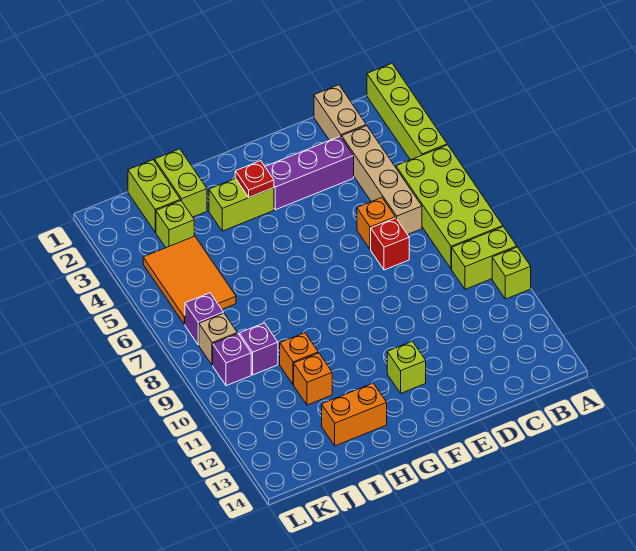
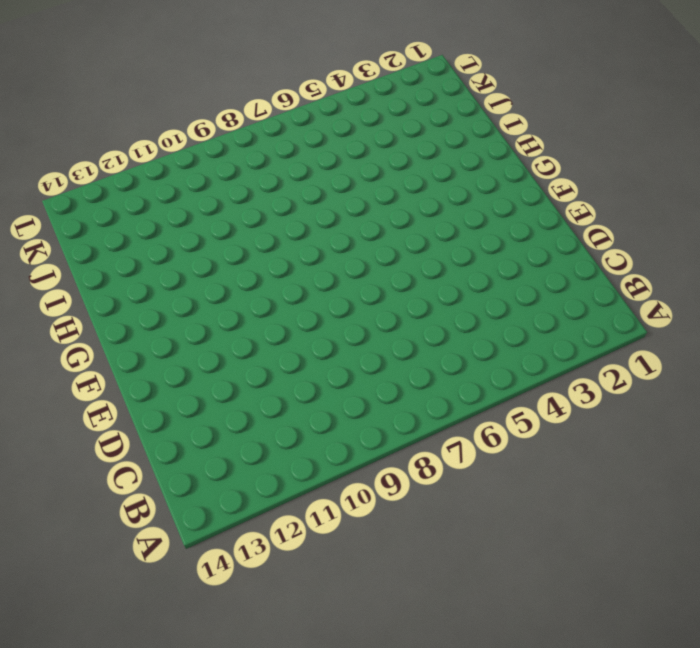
none -> lime 1x4 brick [367,64,447,160]
none -> lime 2x4 brick [396,145,503,269]
none -> lime 1x2 brick [452,227,517,289]

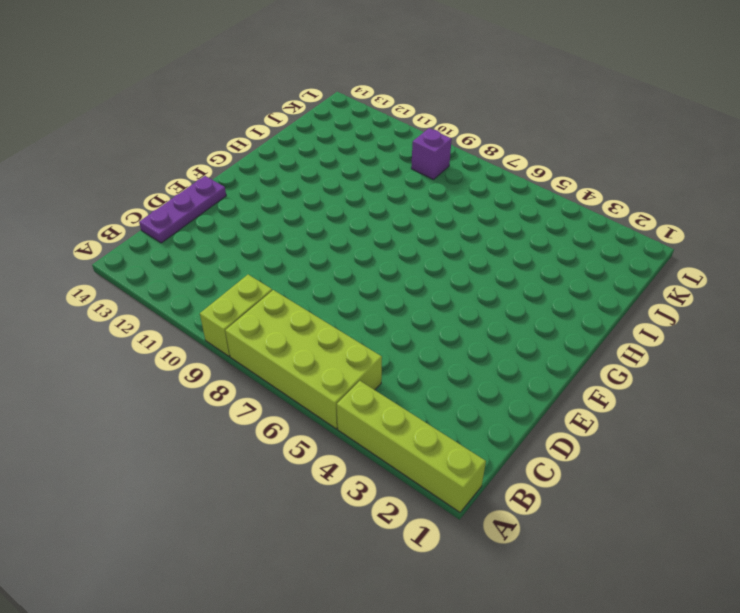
purple 1x3 plate [139,176,226,243] -> none
none -> lime 1x1 brick [492,247,531,299]
none -> tan 1x2 brick [314,85,366,140]
none -> tan 1x4 brick [342,126,422,235]

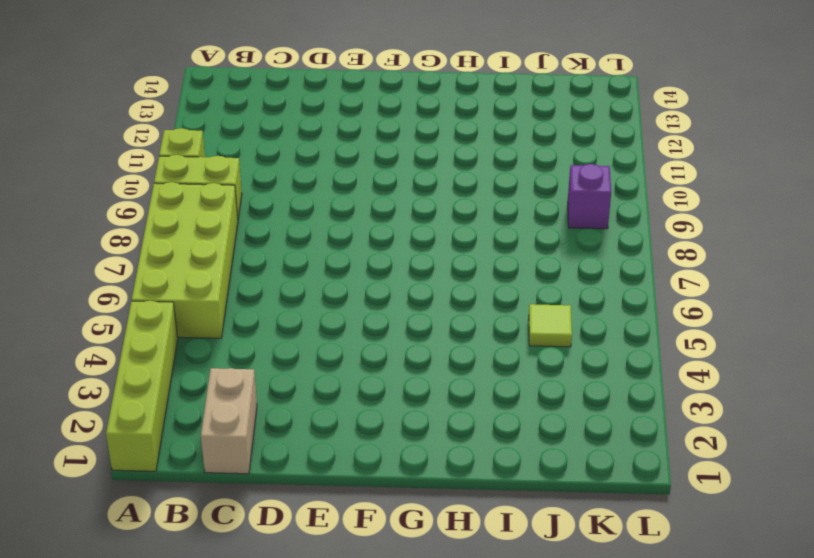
lime 1x1 tile [529,304,572,347] -> orange 2x3 tile [143,236,236,324]
none -> tan 1x4 brick [342,126,422,235]
none -> purple 1x3 brick [265,136,354,210]
none -> orange 1x1 brick [357,198,395,250]

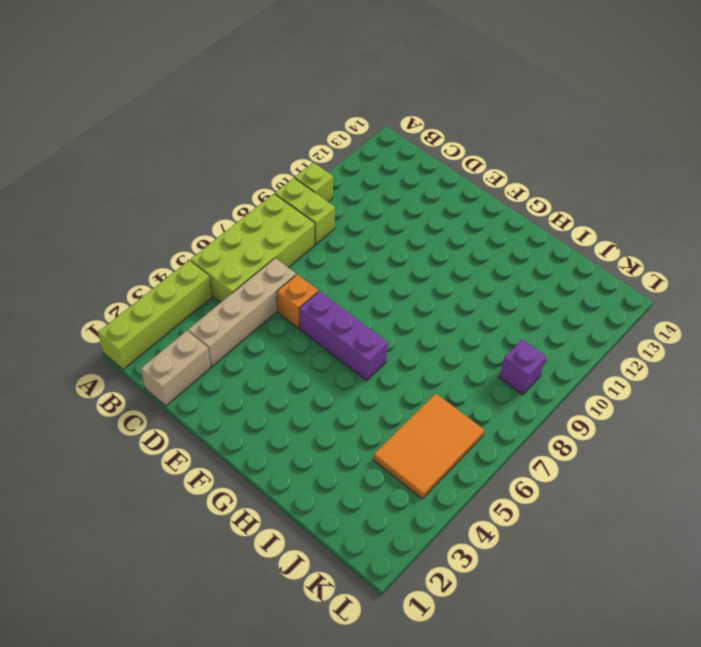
purple 1x3 brick [299,291,388,381] -> purple 1x3 brick moved to [265,136,354,210]
none -> red 1x1 brick [371,218,409,270]
none -> lime 1x1 brick [387,341,426,393]
none -> lime 1x2 brick [209,178,274,231]

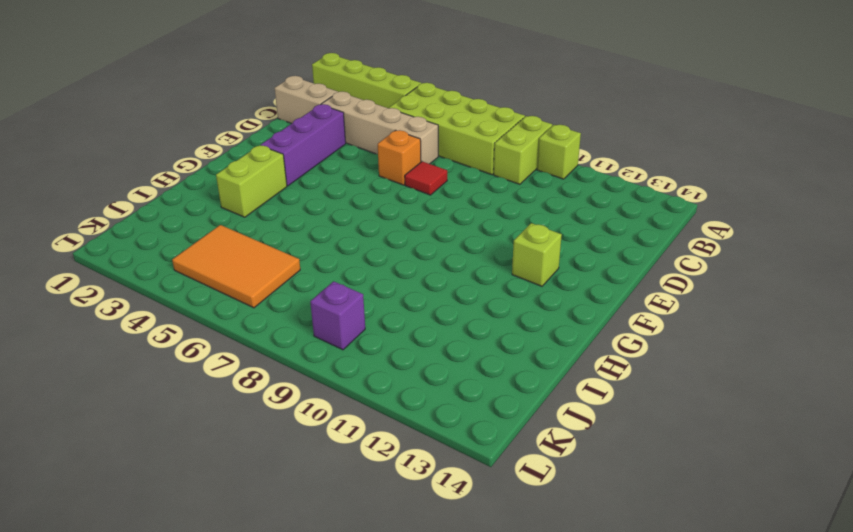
red 1x1 tile [405,161,447,195] -> red 1x1 brick [371,218,409,270]
none -> orange 1x2 brick [322,383,387,446]
none -> lime 1x2 brick [155,149,207,217]
none -> orange 1x1 brick [280,333,318,385]

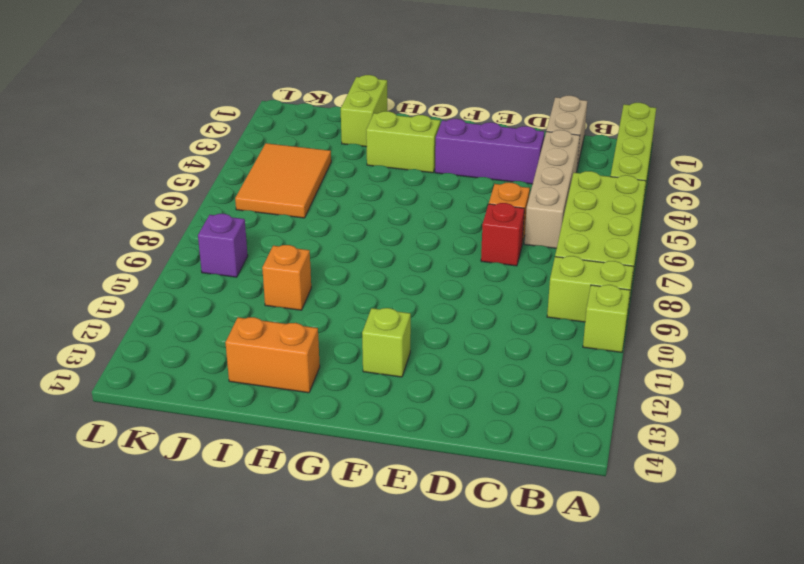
none -> orange 1x1 brick [294,353,332,405]
none -> lime 1x2 brick [128,160,180,232]
none -> lime 1x1 brick [156,200,194,248]

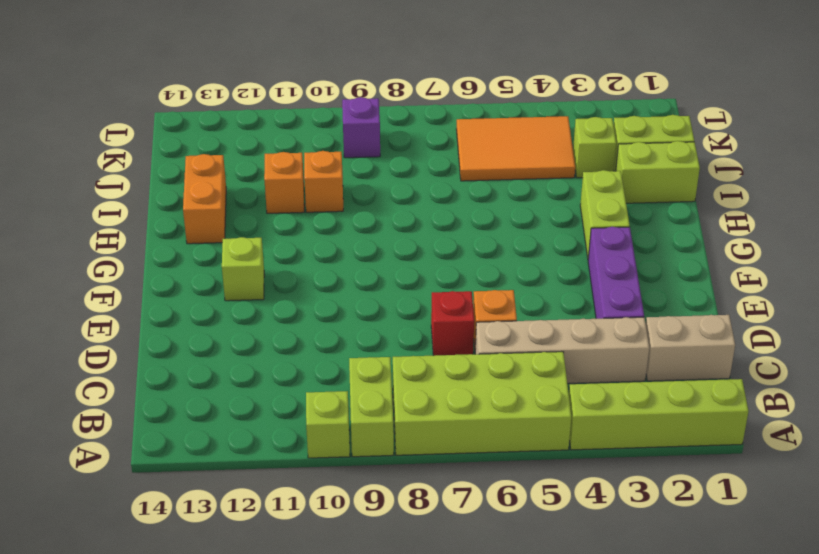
none -> purple 1x1 brick [239,323,278,375]
none -> purple 1x1 brick [185,293,223,345]
none -> tan 1x1 brick [199,313,237,365]

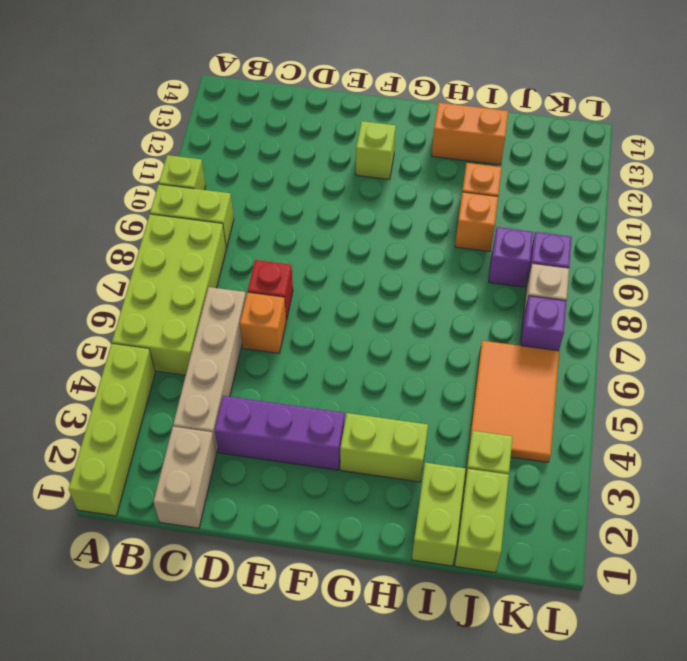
none -> red 1x1 plate [235,161,274,197]

